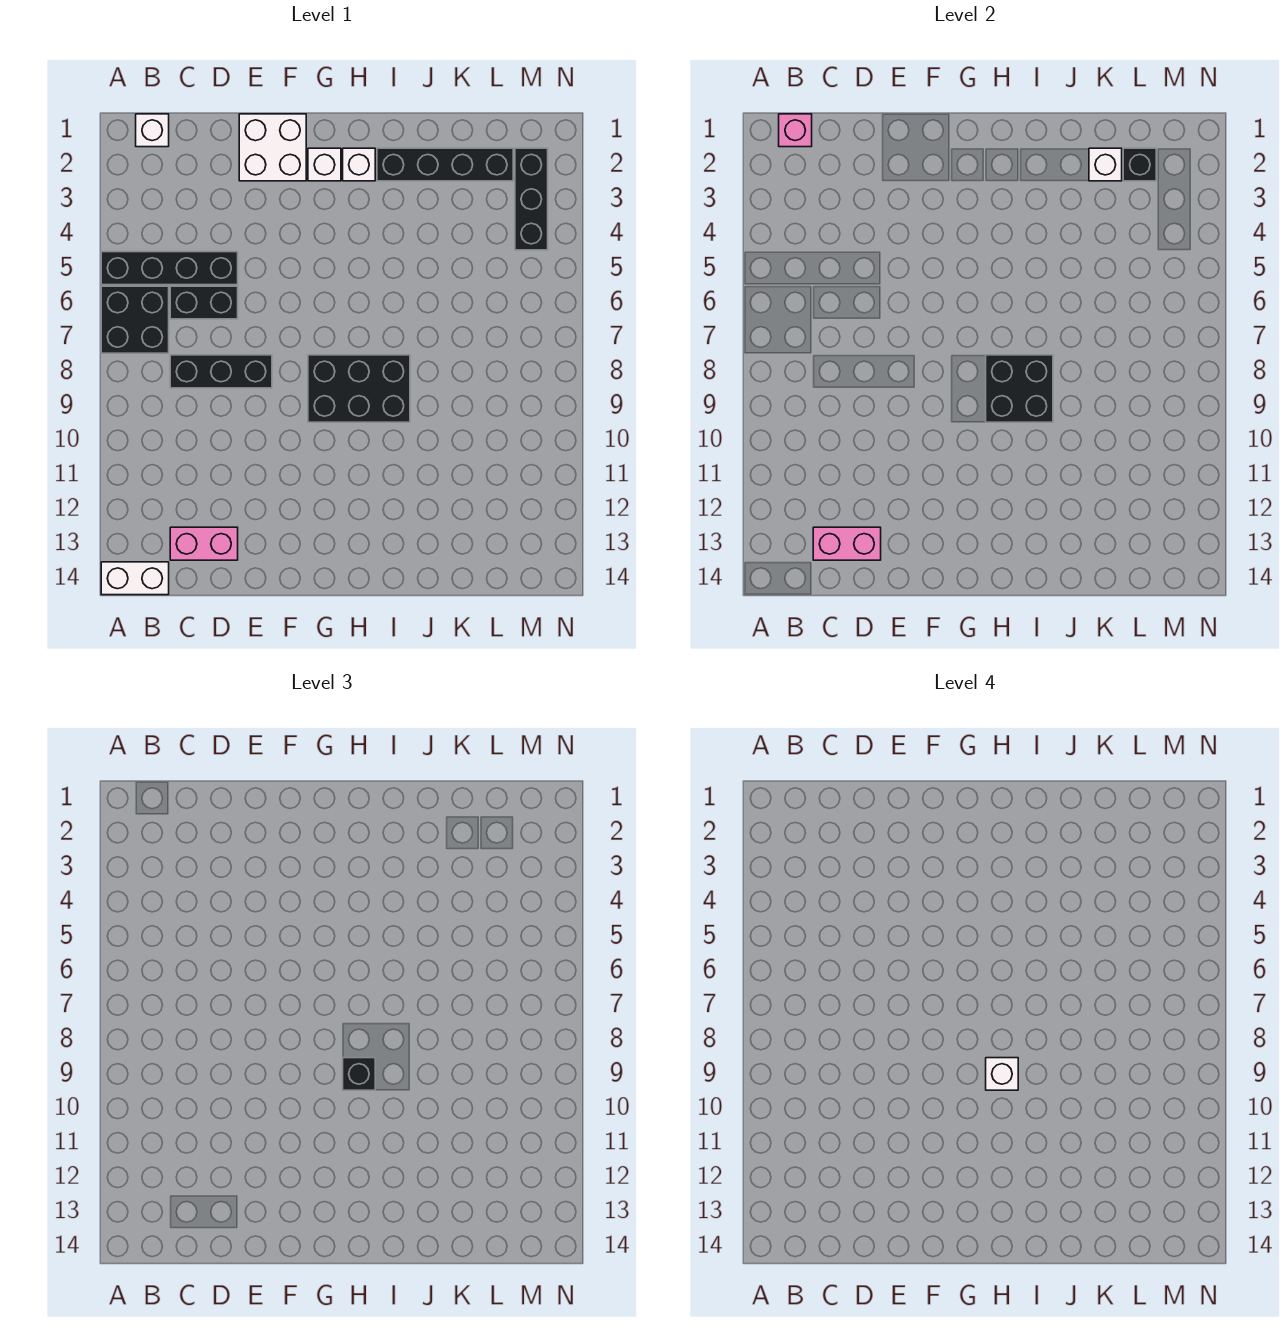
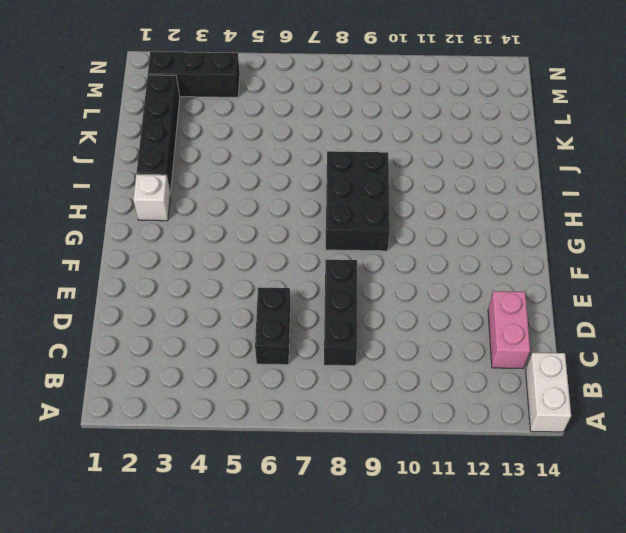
none -> black 1x4 brick [101,252,238,285]
none -> black 2x2 brick [101,286,169,353]
none -> white 1x1 brick [136,114,169,147]

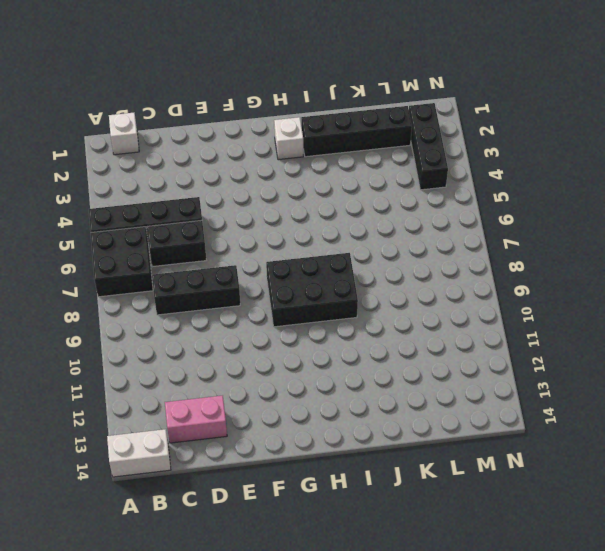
none -> white 2x2 brick [239,114,306,181]
none -> white 1x1 brick [308,148,341,181]
none -> pink 1x1 brick [779,114,812,147]

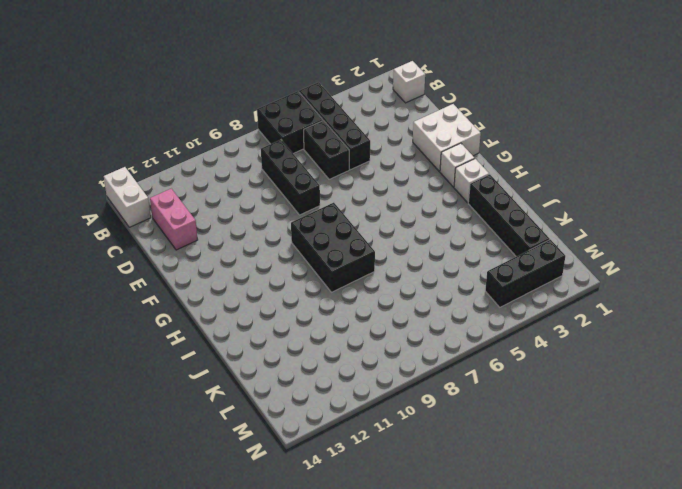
none -> pink 1x1 brick [779,114,812,147]
none -> pink 1x2 brick [813,527,881,560]
none -> black 2x2 brick [986,355,1053,422]

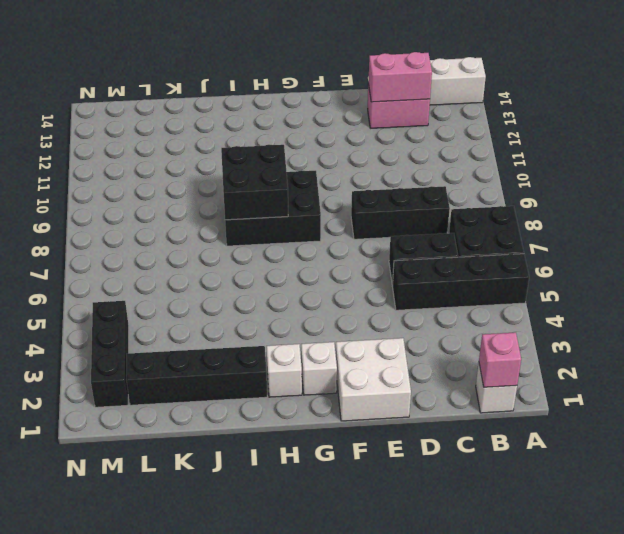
none -> white 1x1 brick [1089,148,1122,181]
none -> black 1x1 brick [1123,148,1156,181]
none -> black 1x1 brick [343,1058,375,1090]

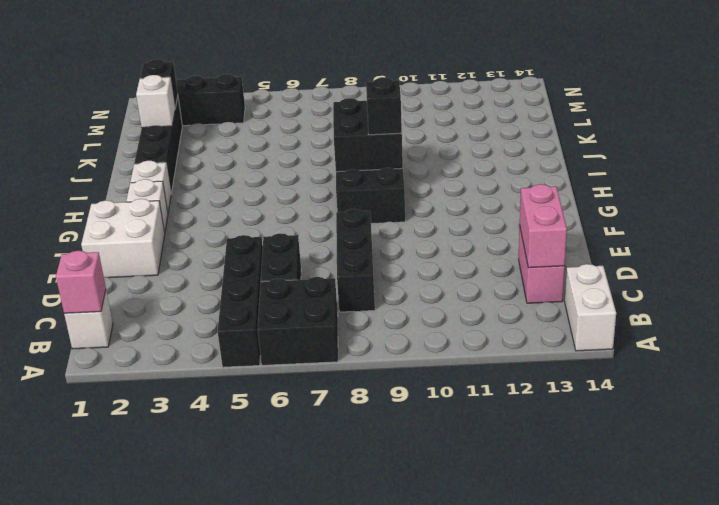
none -> white 1x1 brick [986,1058,1018,1090]

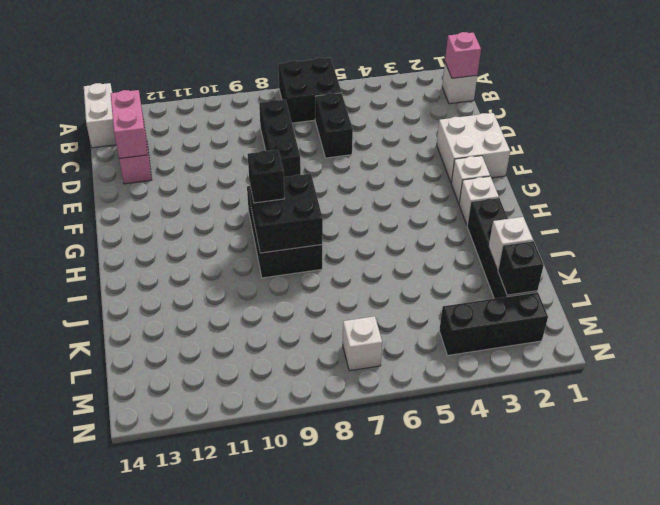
white 1x1 brick [343,316,382,371] -> white 1x1 brick moved to [986,1058,1018,1090]
none -> black 1x4 brick [101,252,238,285]

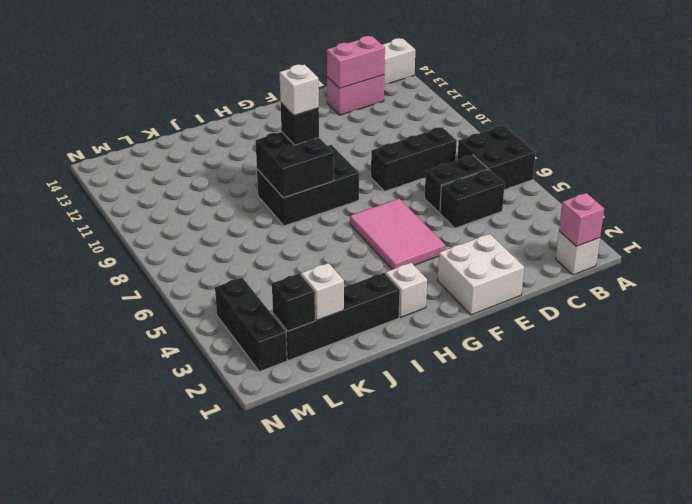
black 1x2 brick [440,169,505,228] -> black 1x4 brick [101,252,238,285]
pink 2x3 tile [350,199,445,269] -> none
none -> white 1x1 brick [308,148,341,181]

